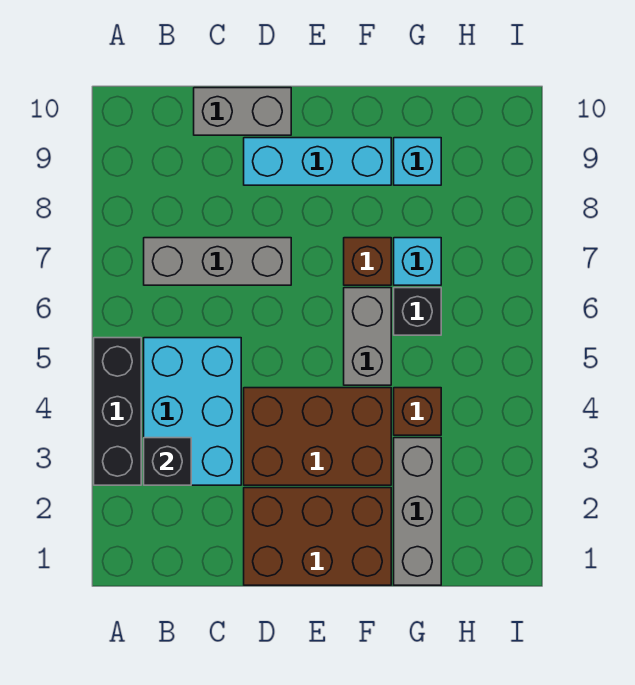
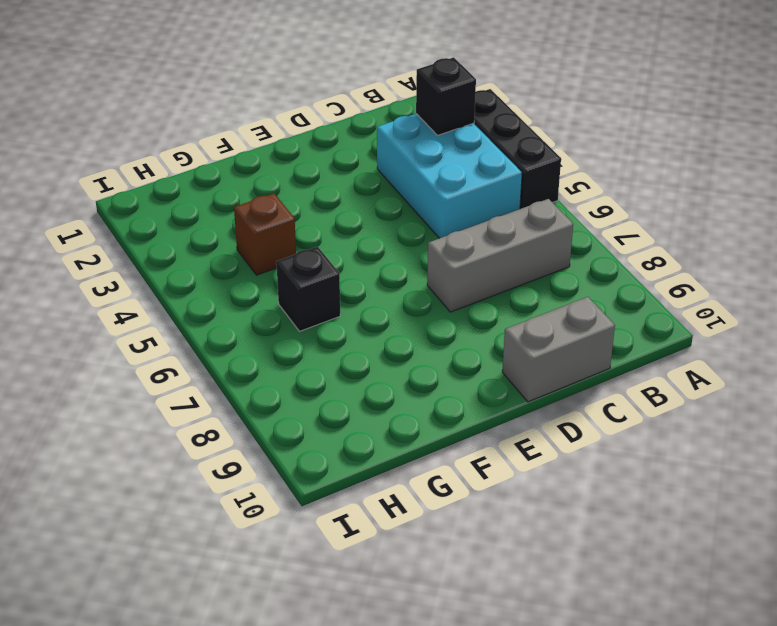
none -> brown 2x3 brick [244,488,391,585]
none -> brown 2x3 brick [244,388,391,485]
none -> cyan 1x3 brick [244,138,391,185]

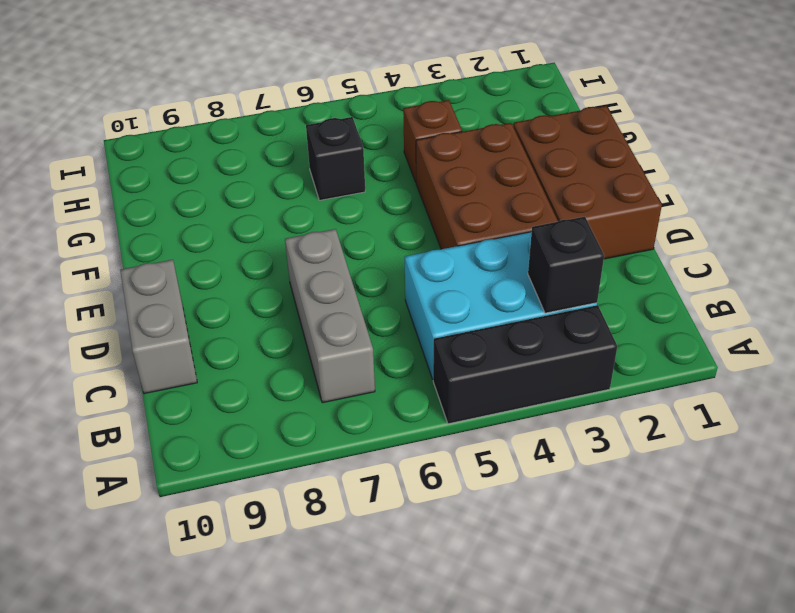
none -> cyan 1x3 brick [244,138,391,185]
none -> grey 1x2 brick [344,288,391,385]
none -> brown 1x1 brick [344,238,391,285]

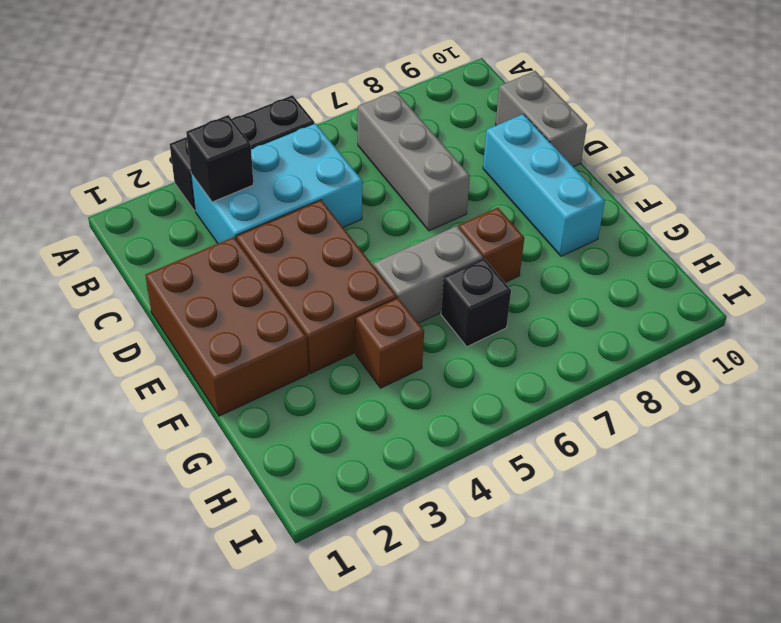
none -> grey 1x3 brick [394,438,441,585]
none -> cyan 1x1 brick [394,238,441,285]
none -> cyan 1x1 brick [394,138,441,185]

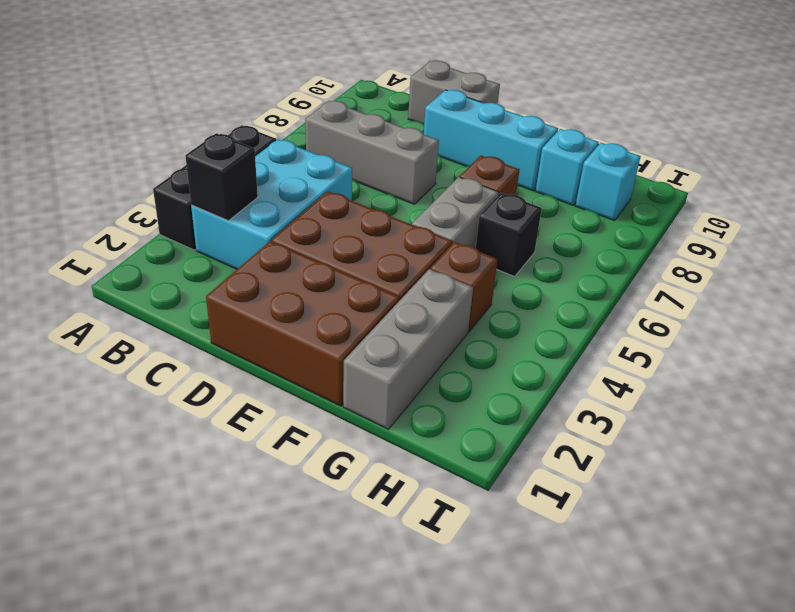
cyan 1x1 brick [576,143,640,220] -> cyan 1x1 brick moved to [394,238,441,285]

